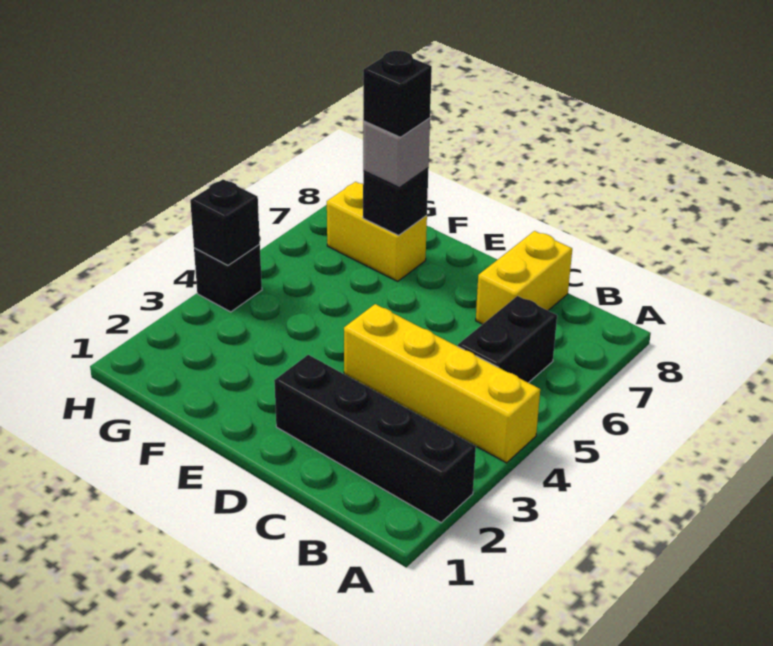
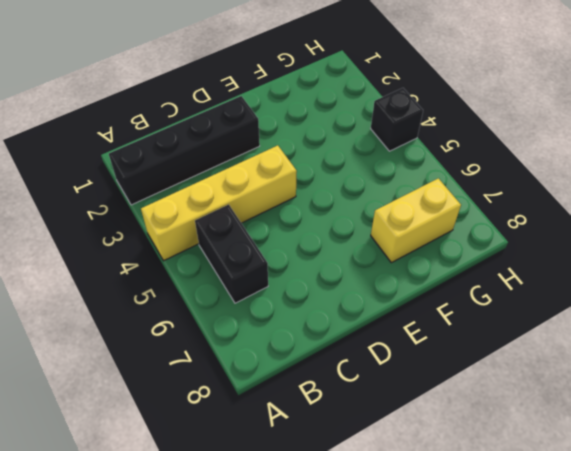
none -> yellow 1x2 brick [476,231,572,324]
none -> black 1x1 brick [363,168,428,235]

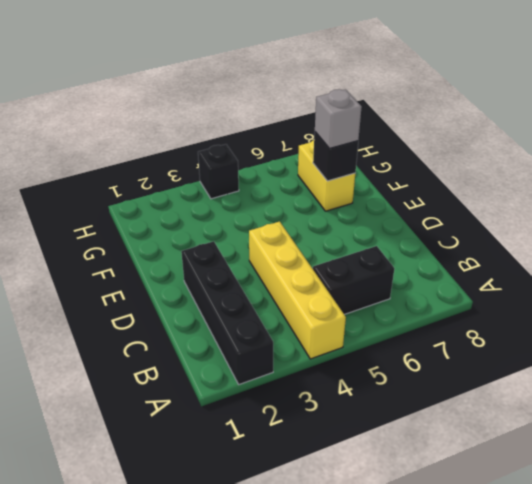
none -> yellow 1x2 brick [476,231,572,324]
none -> black 1x1 brick [190,179,260,265]

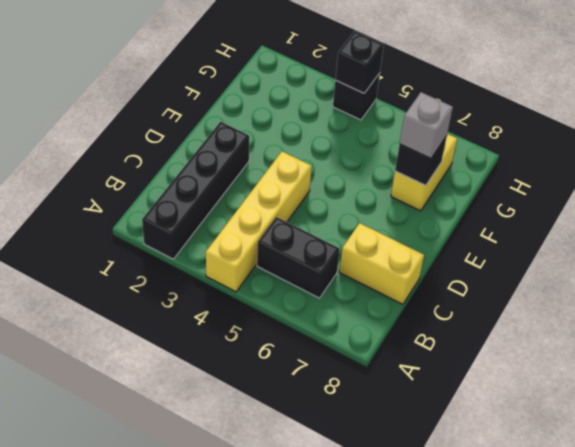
none -> black 1x1 brick [363,51,432,137]

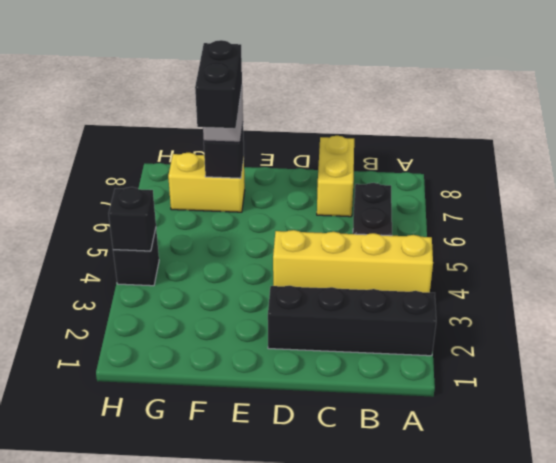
black 1x2 brick [195,40,242,128] -> black 1x1 brick [363,51,432,137]

